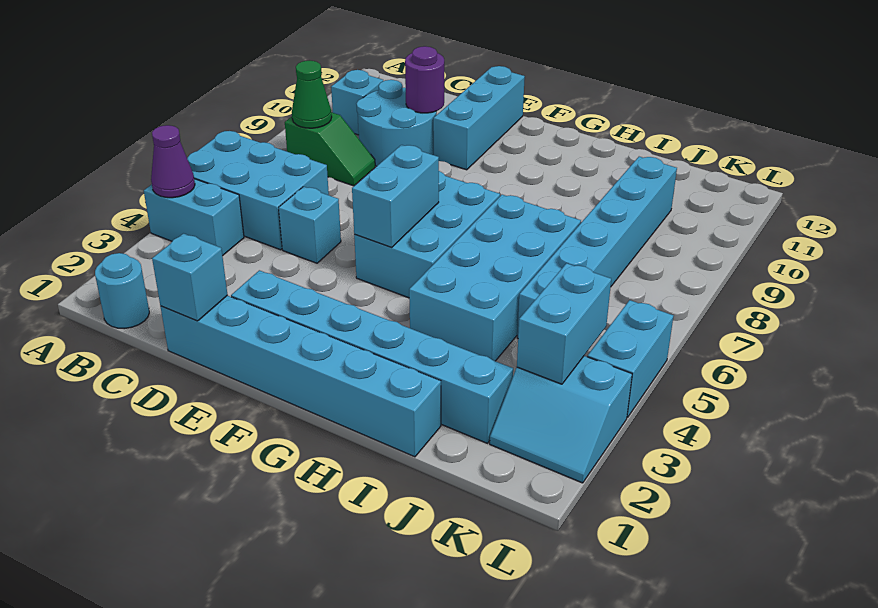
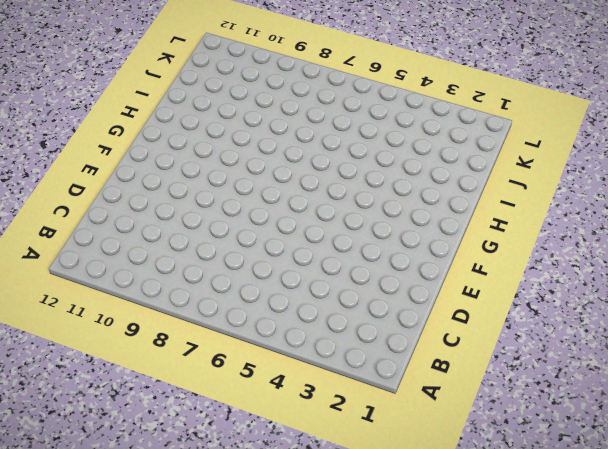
none -> cyan 1x2 brick [144,179,244,256]
none -> cyan 2x3 brick [187,131,329,250]
none -> cyan 1x1 round brick [95,253,149,329]

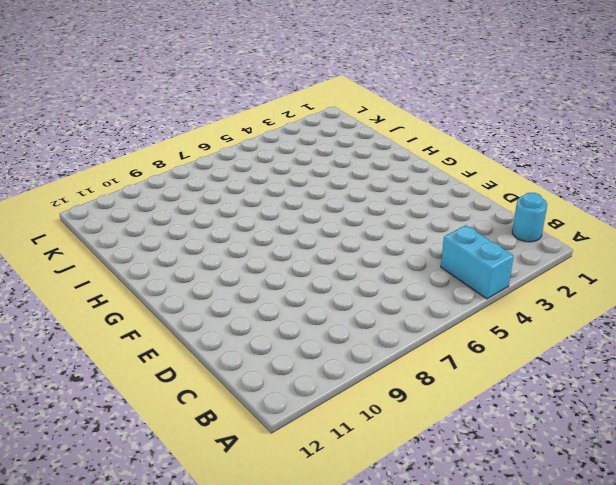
none -> cyan 2x3 brick [187,131,329,250]
none -> green 1x2 slope [285,112,375,186]
none -> cyan 1x1 brick [331,70,383,135]

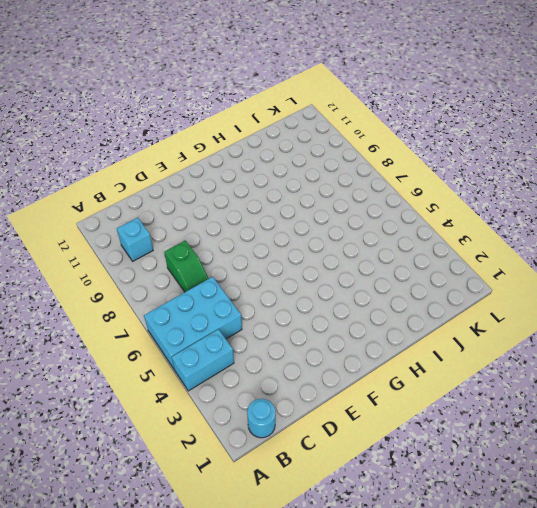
green 1x2 slope [164,240,209,292] -> green 1x2 slope turned to [285,112,375,186]
none -> cyan 2x2 round brick [357,80,437,166]
none -> cyan 1x6 brick [160,295,441,457]
none -> cyan 1x1 brick [279,187,341,263]

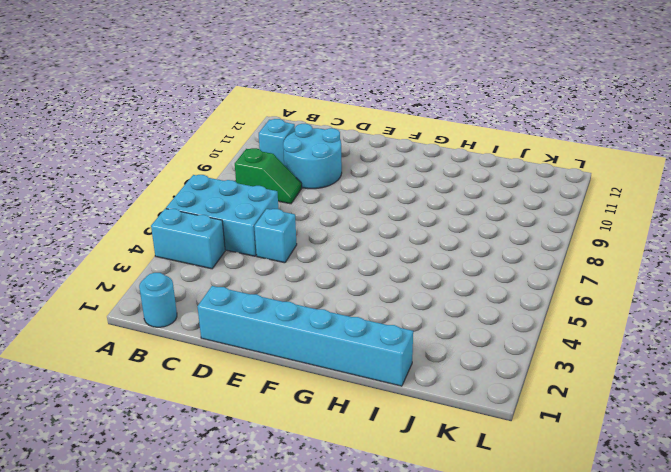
none -> cyan 1x6 brick [231,270,513,443]
none -> cyan 1x3 brick [433,66,525,170]
none -> cyan 2x3 brick [354,171,500,298]

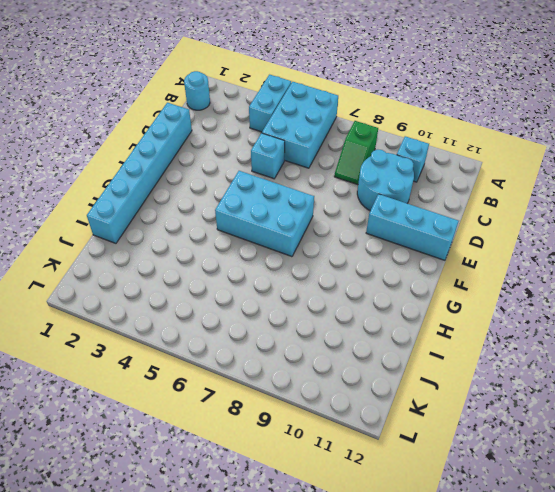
none -> cyan 1x6 brick [231,270,513,443]
none -> cyan 2x4 brick [409,195,581,361]
none -> cyan 1x6 brick [517,157,677,338]

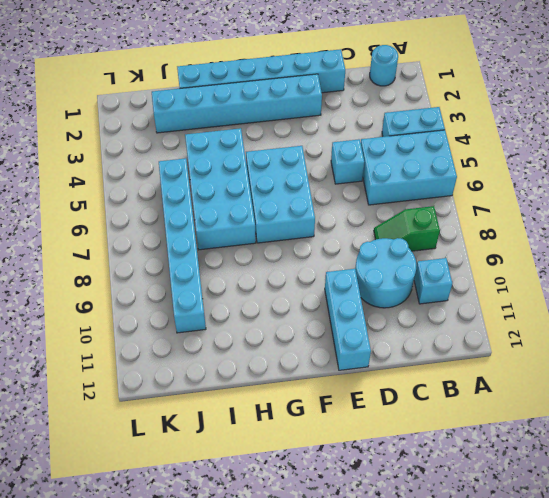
none -> cyan 2x2 slope [490,356,632,483]
none -> cyan 1x2 brick [587,300,674,418]
none -> purple 1x1 cone [151,125,195,198]

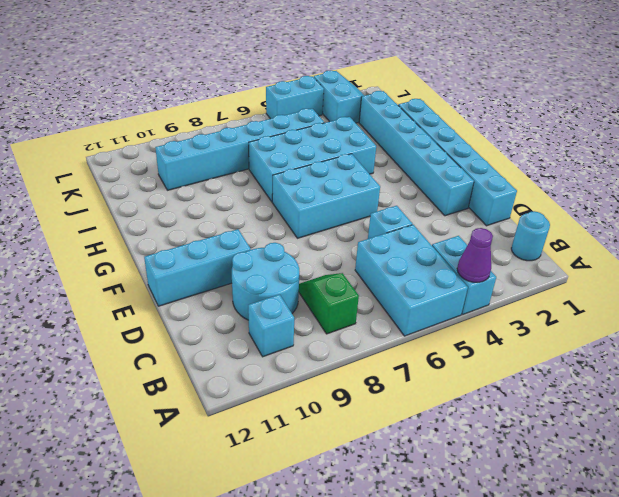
none -> green 1x1 cone [292,61,332,128]
none -> cyan 1x1 brick [152,234,228,321]
none -> purple 1x1 round brick [405,46,444,113]

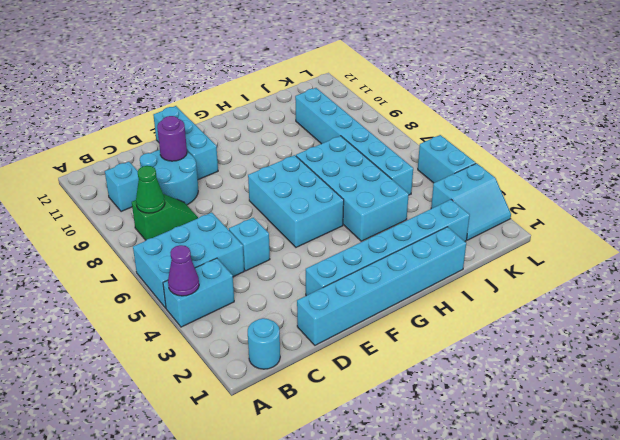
none -> cyan 1x1 brick [152,234,228,321]
none -> cyan 1x2 brick [352,145,439,247]
none -> cyan 1x2 brick [517,263,611,384]

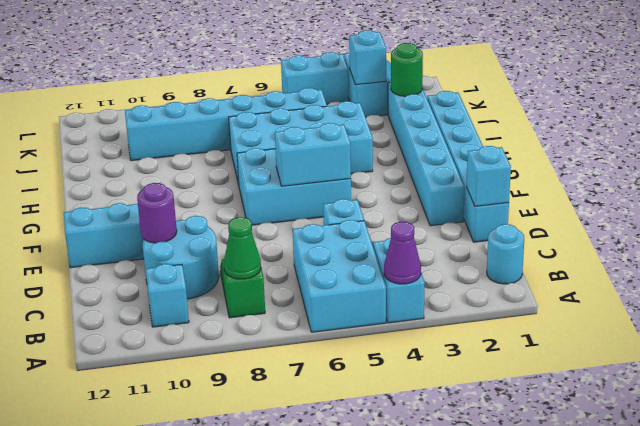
green 1x1 round brick [391,43,423,96] -> none
cyan 1x1 brick [349,30,386,85] -> cyan 1x2 brick [517,263,611,384]

